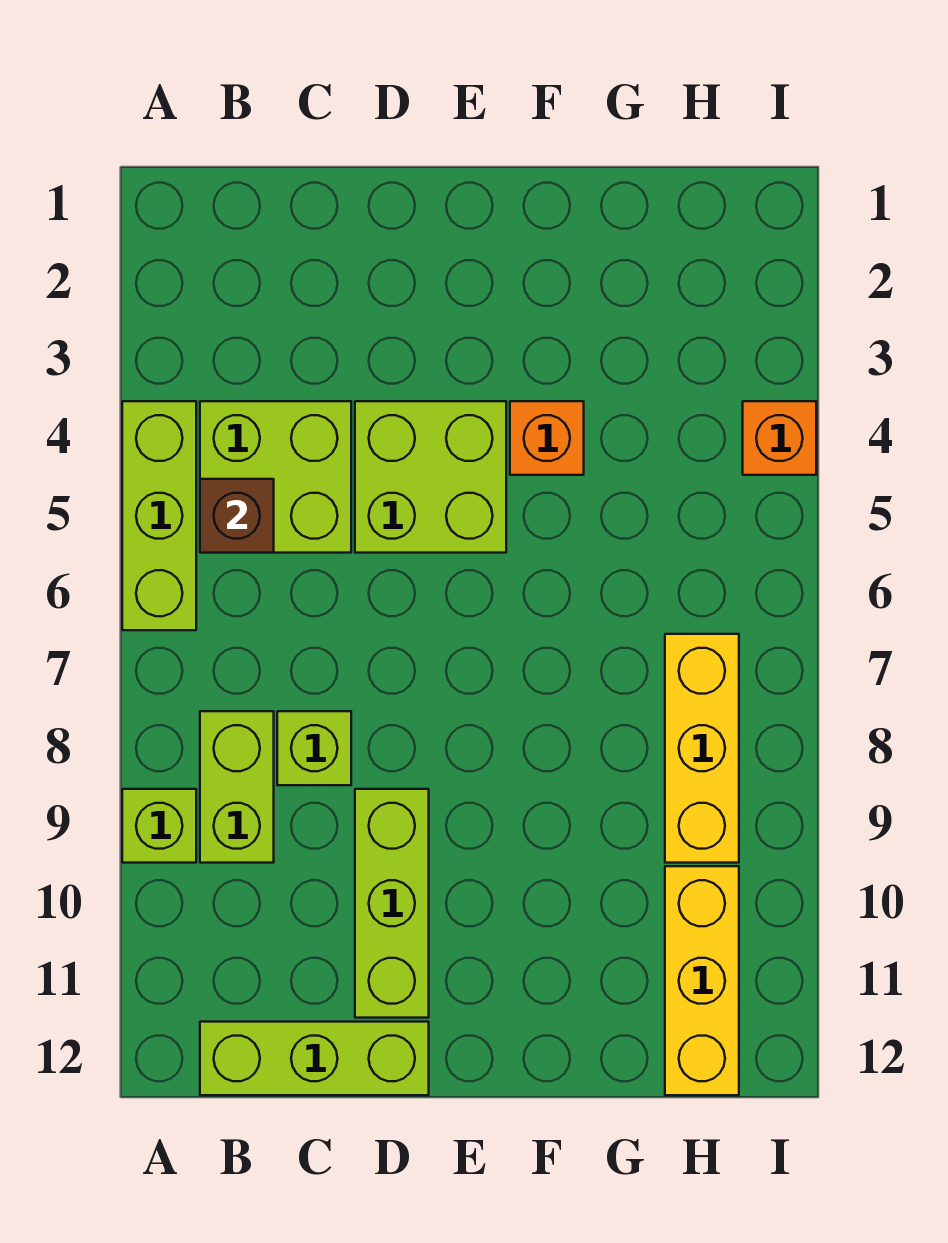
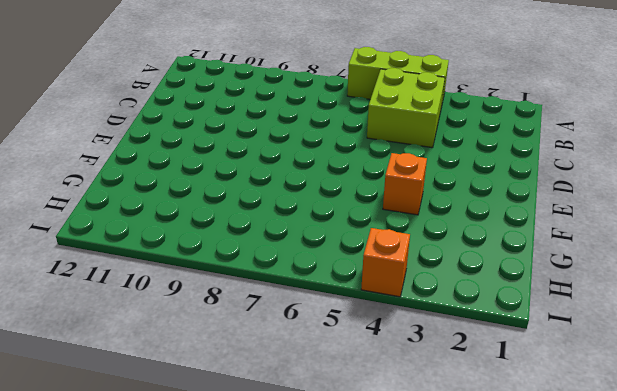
none -> lime 1x1 brick [122,789,196,863]
none -> lime 1x2 brick [200,711,274,863]
none -> lime 1x3 brick [200,1022,429,1095]

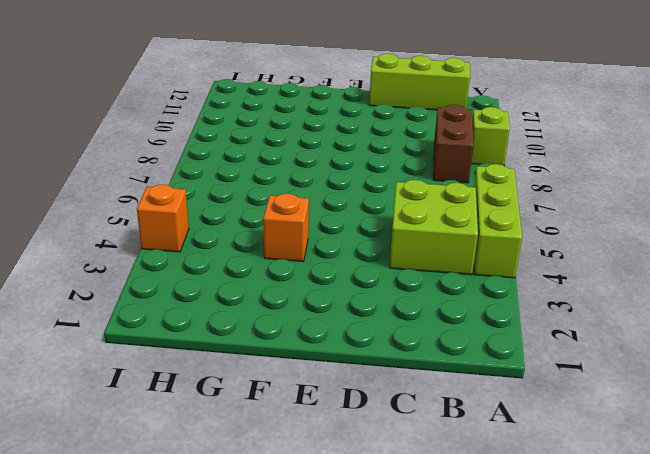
brown 1x2 brick [433,105,474,183] -> lime 1x2 brick [200,711,274,863]
none -> lime 1x1 brick [277,711,351,785]
none -> lime 2x2 brick [355,401,506,553]
none -> lime 1x3 brick [355,789,429,1018]

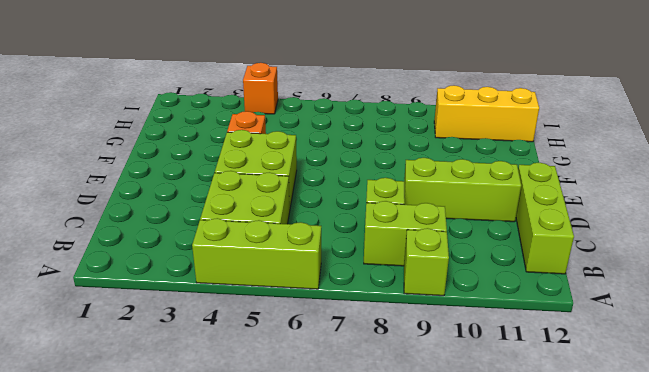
none -> yellow 1x3 brick [665,634,739,863]
none -> brown 1x1 brick [200,479,274,553]

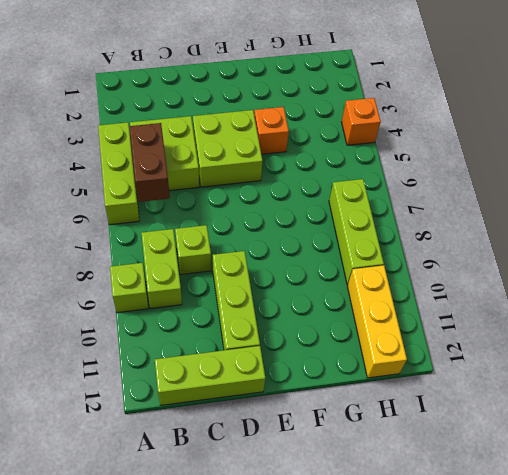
brown 1x2 brick [129,123,170,202] -> brown 1x1 brick [200,479,274,553]
lime 1x3 brick [329,179,384,285] -> yellow 1x3 brick [665,634,739,863]

